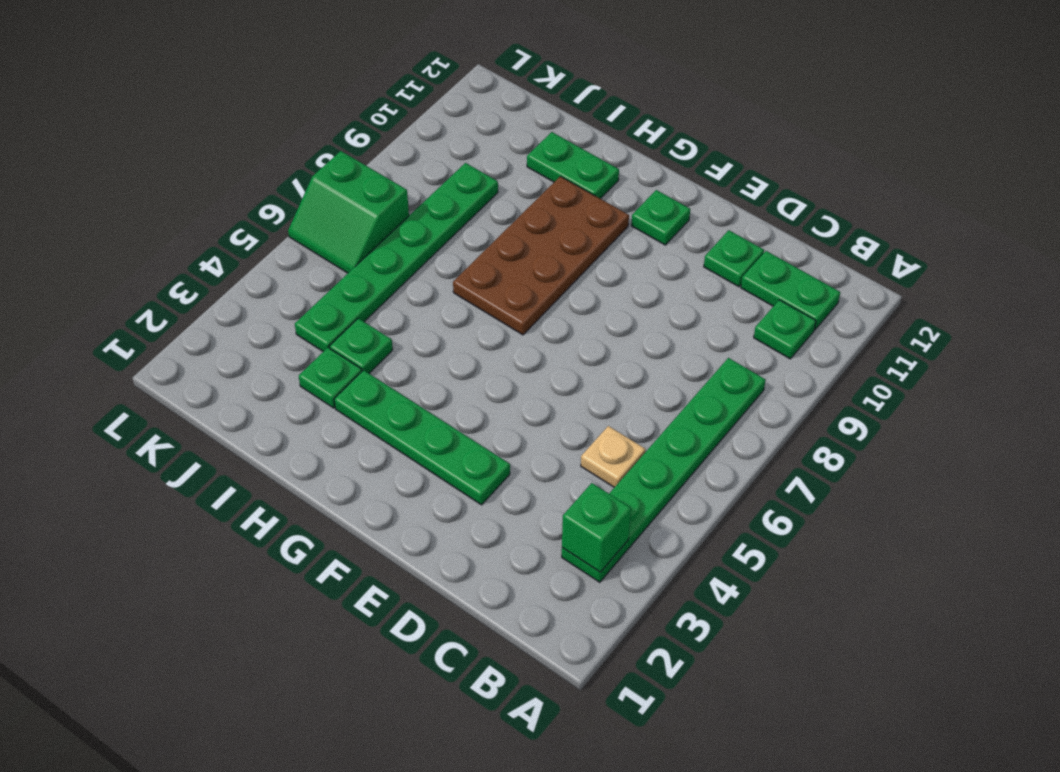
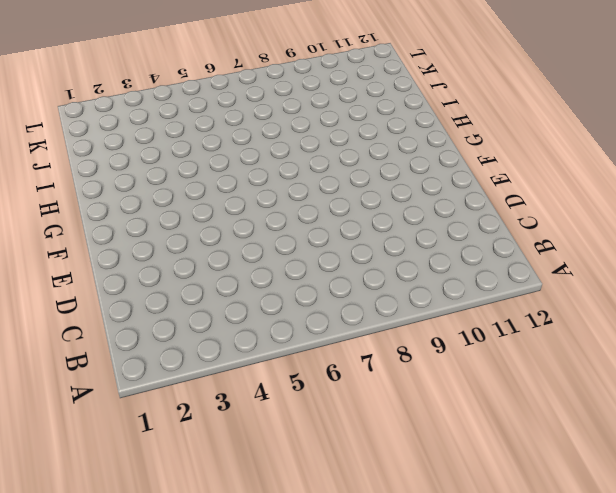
none -> green 1x6 plate [562,358,766,582]
none -> green 1x1 plate [754,300,816,359]
none -> green 1x2 plate [741,251,840,330]

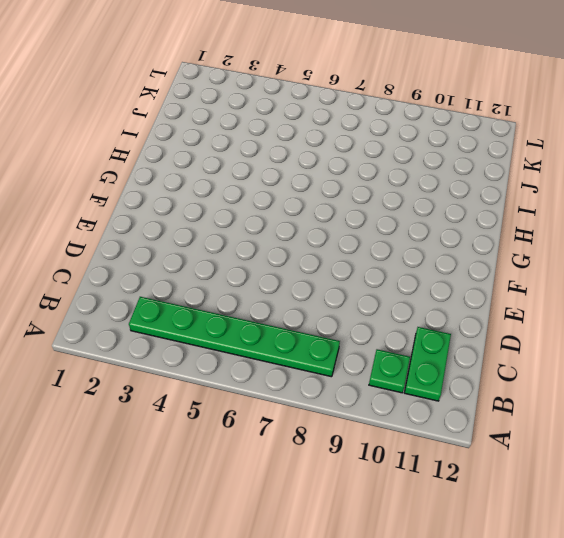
none -> tan 1x1 plate [581,426,645,487]
none -> green 1x1 plate [704,230,764,287]
none -> green 1x4 plate [334,370,510,505]

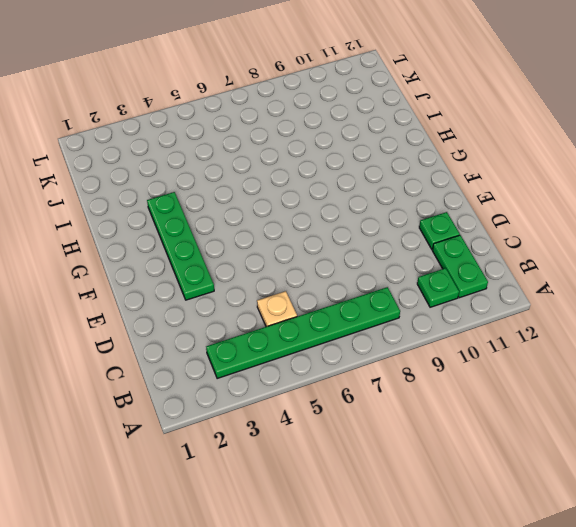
none -> green 1x1 plate [631,190,690,245]
none -> brown 2x4 plate [453,176,629,335]
none -> green 1x2 plate [527,132,619,199]

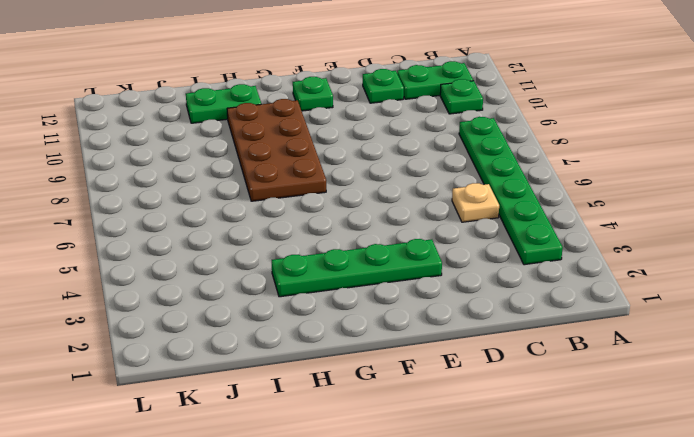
none -> green 1x1 plate [299,348,362,408]
none -> green 1x1 plate [329,318,393,373]
none -> green 1x6 plate [295,163,498,352]

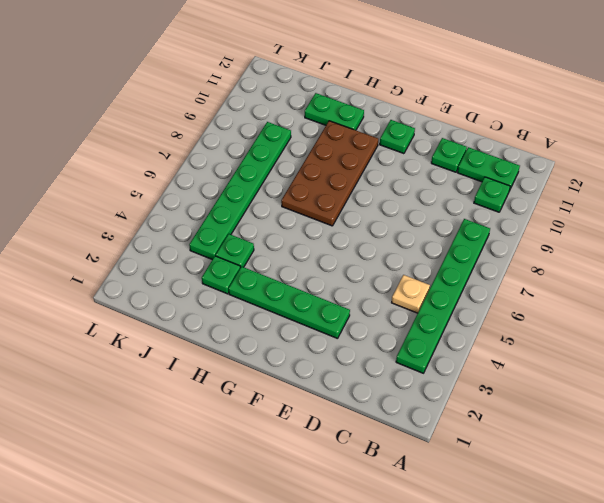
none -> green 2x2 slope [288,151,409,273]
none -> green 1x1 brick [562,483,631,572]

